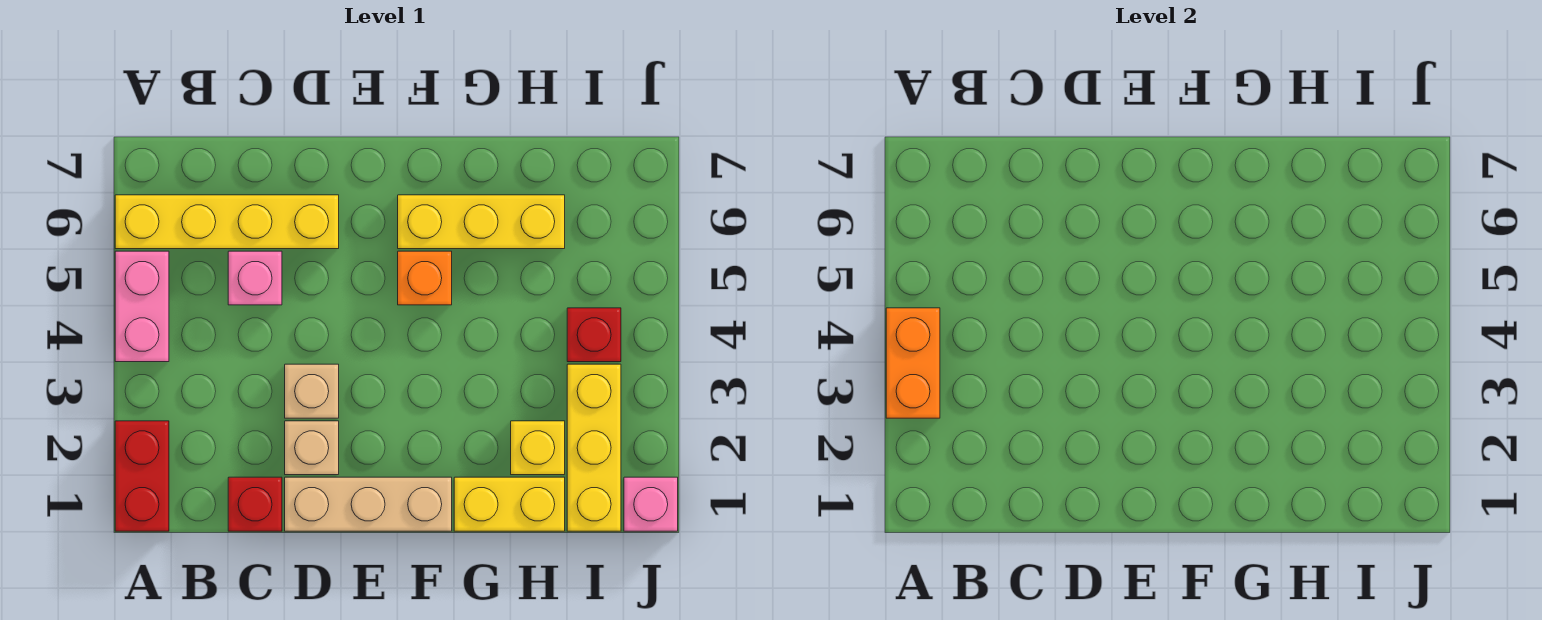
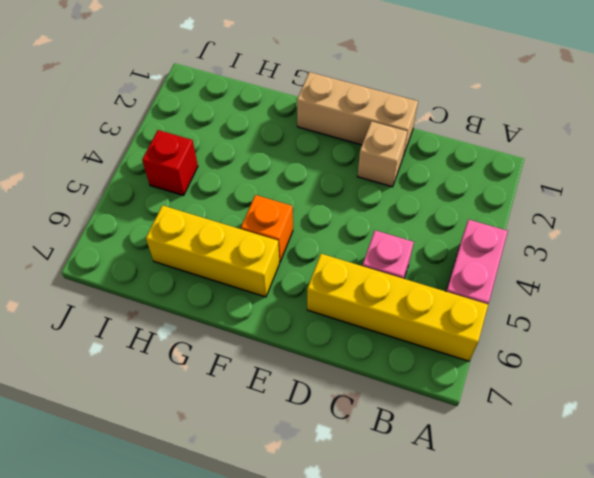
none -> red 1x2 brick [115,421,169,531]
none -> red 1x1 brick [228,477,282,531]
none -> tan 1x1 brick [285,364,339,418]

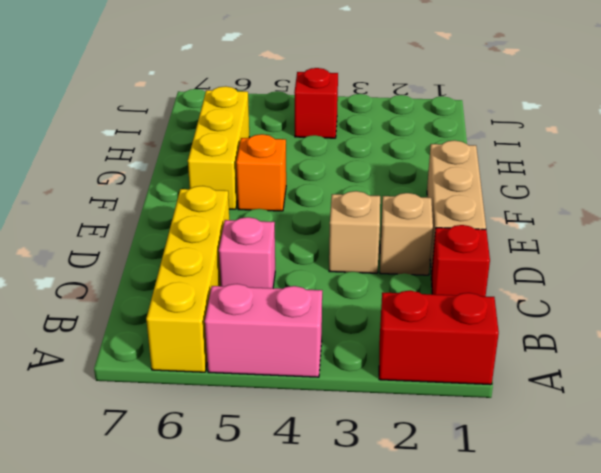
none -> yellow 1x2 brick [454,477,565,531]
none -> yellow 1x1 brick [511,421,565,475]
none -> yellow 1x3 brick [567,364,621,531]

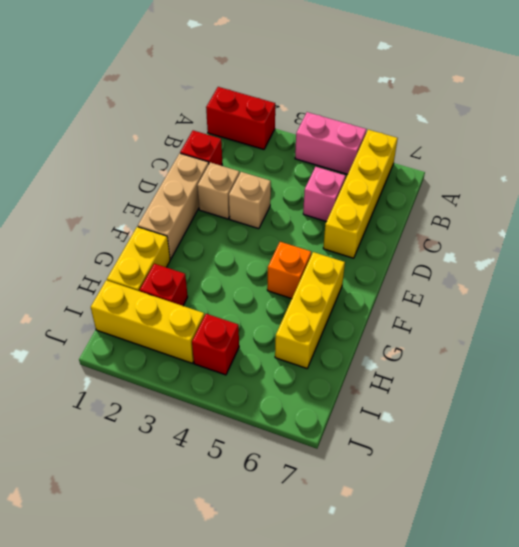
red 1x1 brick [140,264,188,306] -> yellow 1x1 brick [511,421,565,475]
none -> pink 1x1 brick [624,477,678,531]
none -> orange 1x2 brick [886,308,940,418]

